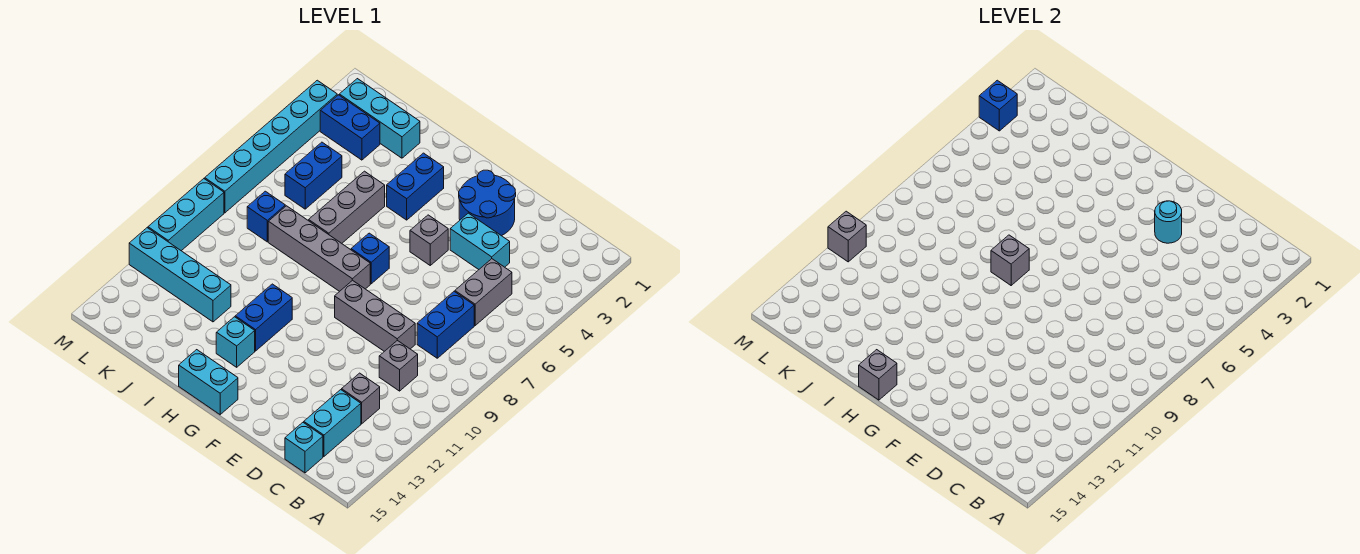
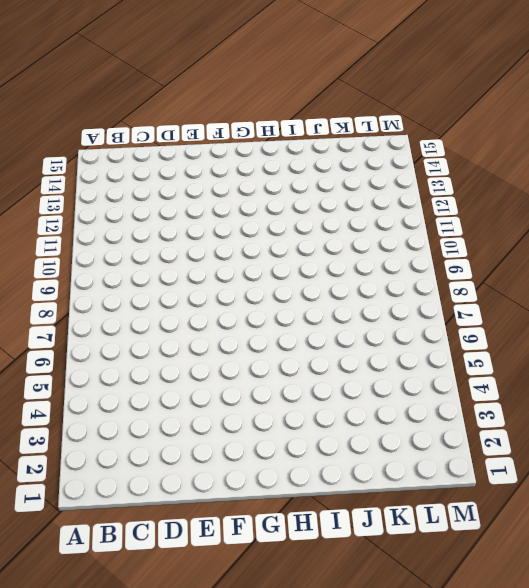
none -> grey 1x2 brick [455,259,512,325]
none -> blue 1x2 brick [417,292,474,358]
none -> grey 1x1 brick [379,340,418,391]

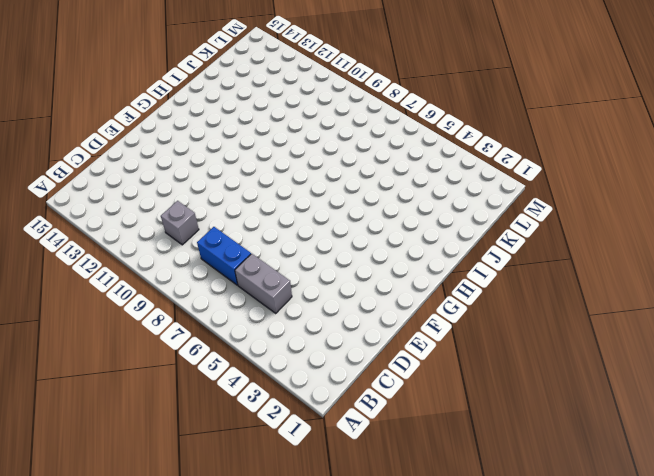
none -> grey 1x1 brick [342,373,380,424]
none -> cyan 1x2 brick [304,390,361,456]
none -> cyan 1x1 brick [285,422,323,473]

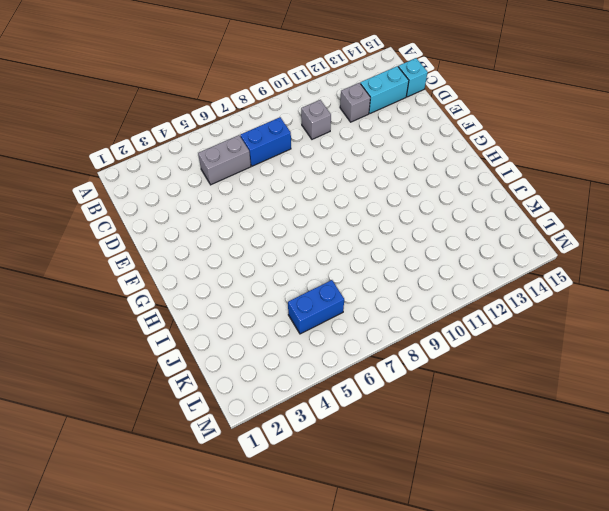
none -> cyan 1x2 brick [450,213,510,269]
none -> grey 1x3 brick [335,280,415,351]
none -> blue 2x2 round brick [459,170,516,236]

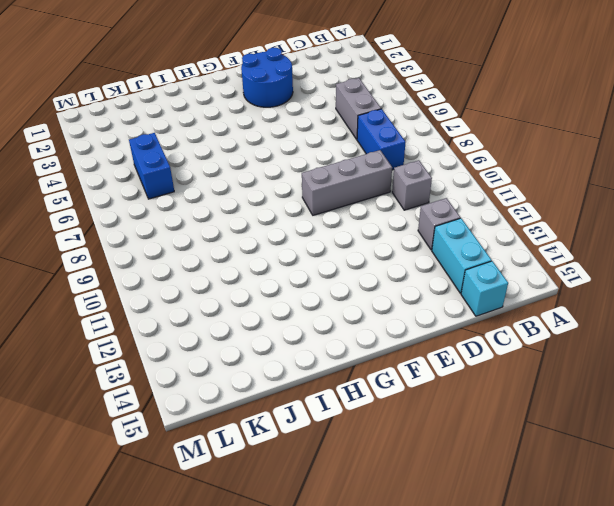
none -> cyan 1x2 brick [450,213,510,269]
none -> grey 1x1 brick [410,215,448,265]
none -> blue 1x1 brick [351,233,389,284]

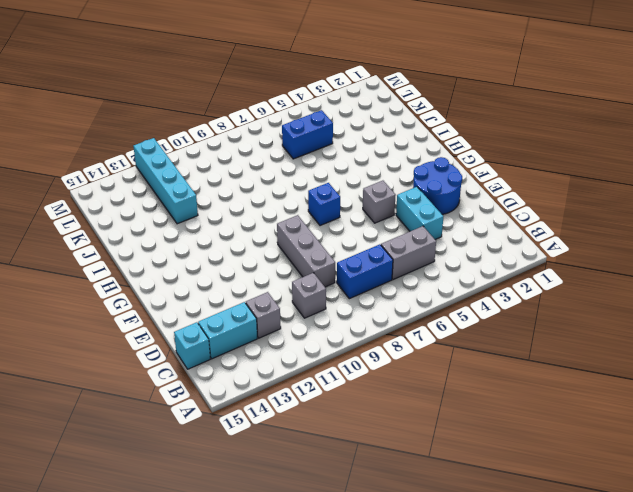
none -> grey 1x4 brick [268,206,370,291]
none -> cyan 1x2 brick [179,350,238,415]
none -> blue 1x2 brick [387,153,444,220]

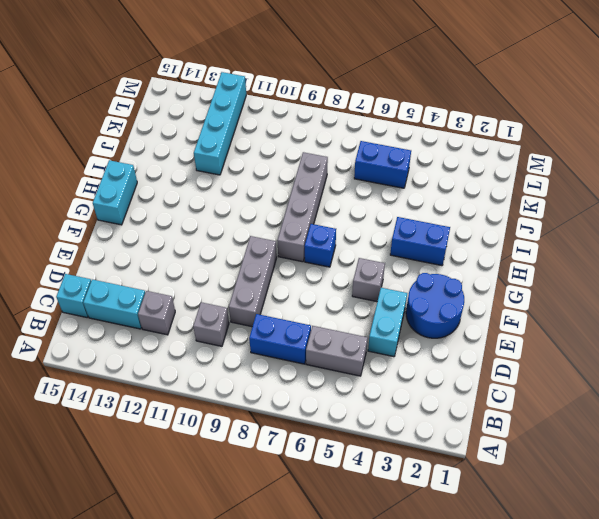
none -> blue 1x2 brick [235,284,292,351]
none -> cyan 1x1 brick [216,317,255,367]
none -> grey 1x3 brick [309,171,385,243]

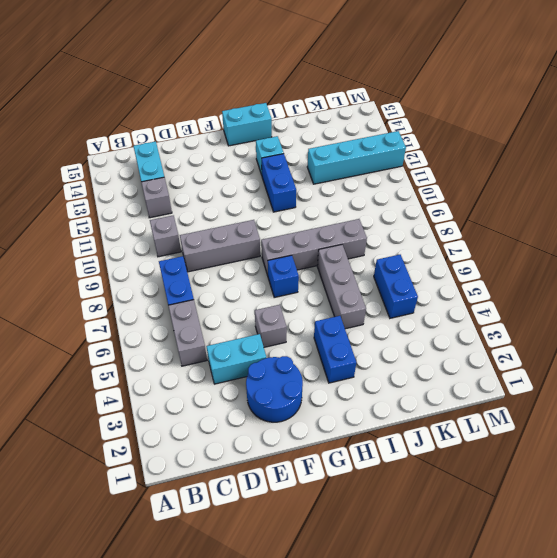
none -> cyan 1x1 brick [285,422,323,473]
none -> cyan 1x3 brick [339,79,420,158]
none -> blue 1x2 brick [320,95,380,160]

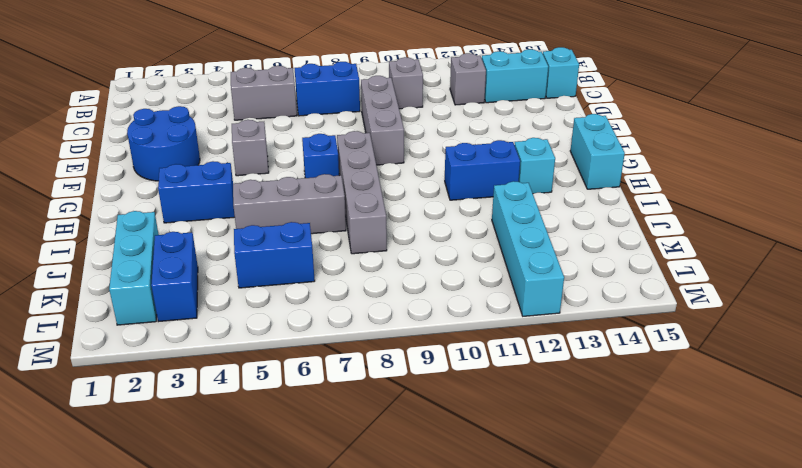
none -> cyan 1x2 brick [450,213,510,269]
none -> blue 1x1 brick [247,191,285,242]
none -> cyan 1x6 brick [205,80,337,213]

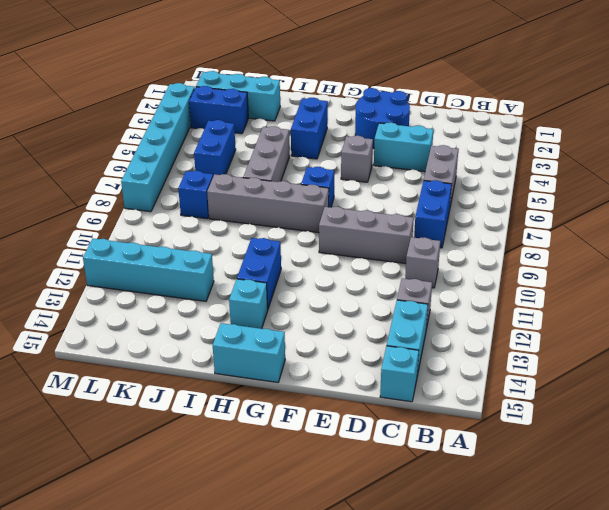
none -> cyan 1x3 brick [148,179,224,251]
none -> cyan 1x1 round brick [1155,201,1182,243]
none -> grey 1x1 brick [991,235,1029,285]

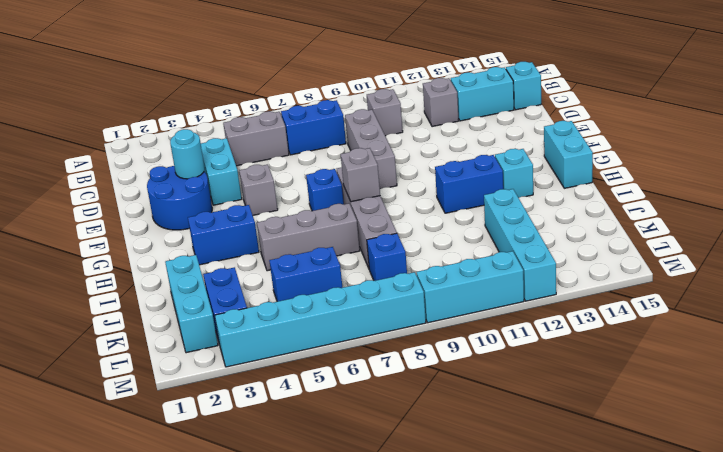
none -> grey 1x1 brick [859,350,897,400]
none -> blue 1x1 brick [979,80,1017,131]
none -> grey 1x1 brick [828,211,866,262]

